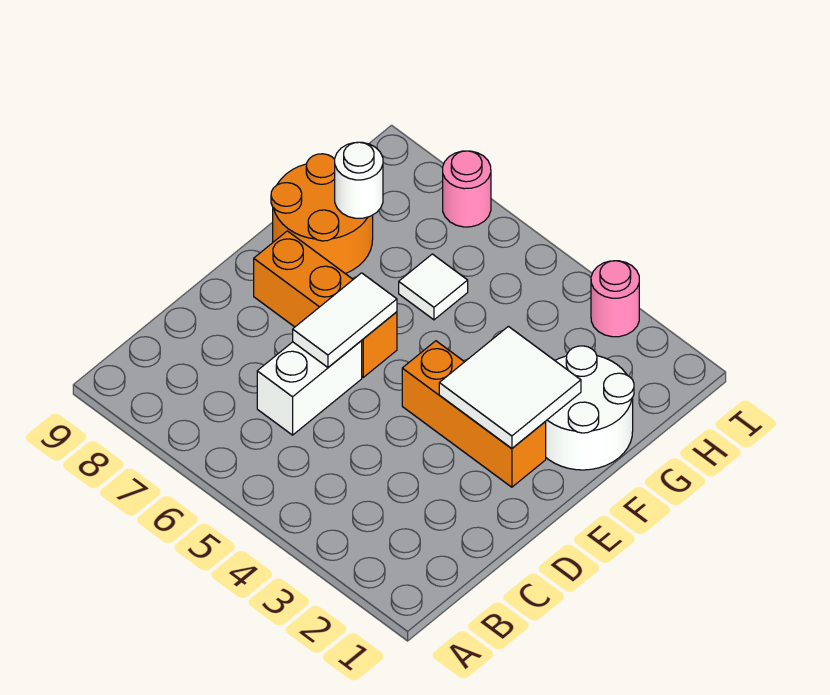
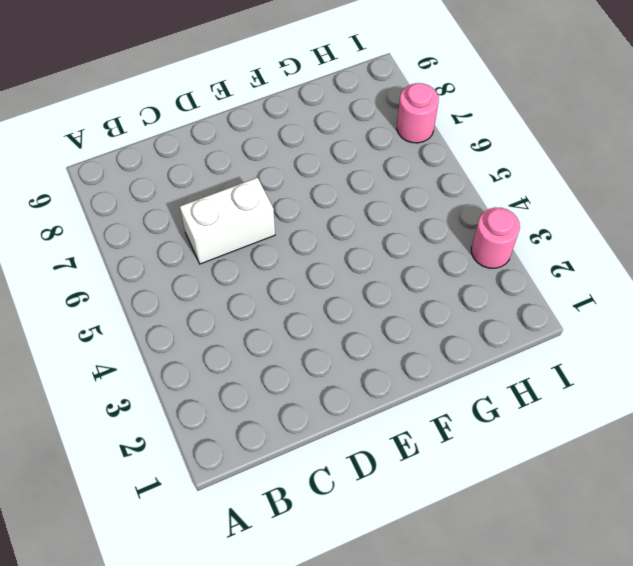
none -> orange 1x3 brick [402,341,546,487]
none -> orange 1x3 brick [254,231,397,377]

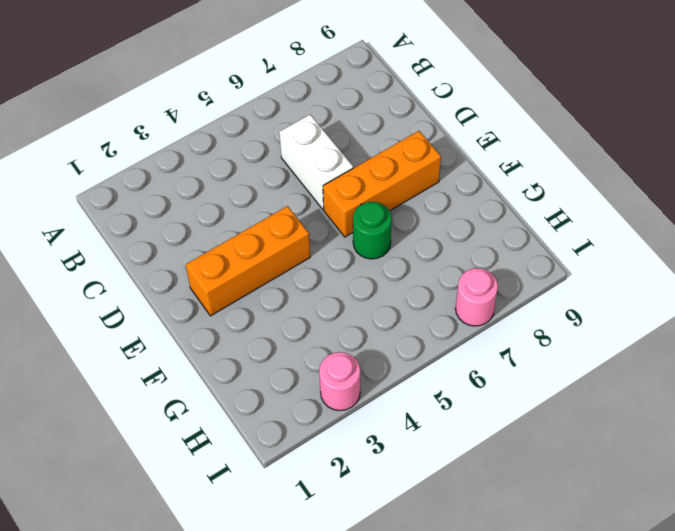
green 1x1 round brick [353,202,392,259] -> none
none -> white 2x2 round brick [545,346,634,470]
none -> orange 2x2 round brick [271,154,373,274]

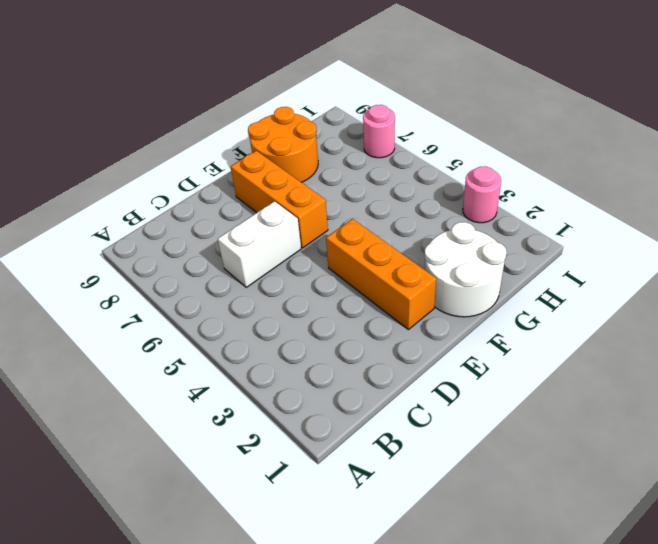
none -> white 1x1 tile [399,254,468,320]
none -> white 1x2 tile [293,273,397,367]

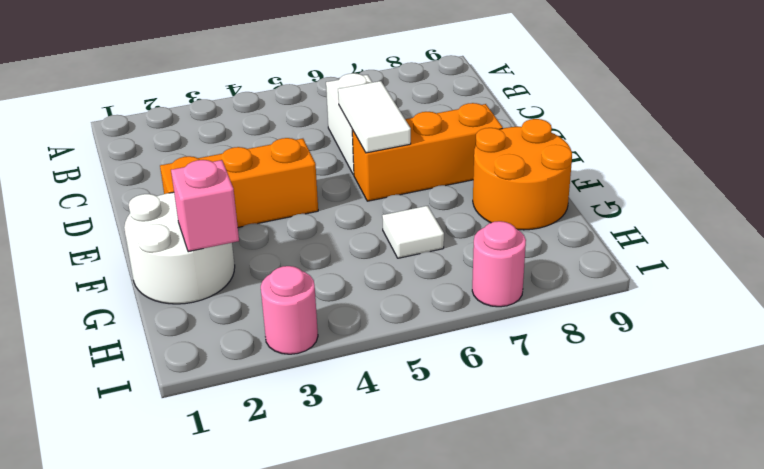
pink 1x1 brick [171,160,239,252] -> none
none -> white 2x2 tile [439,326,581,448]
none -> white 1x1 round brick [335,142,383,218]

